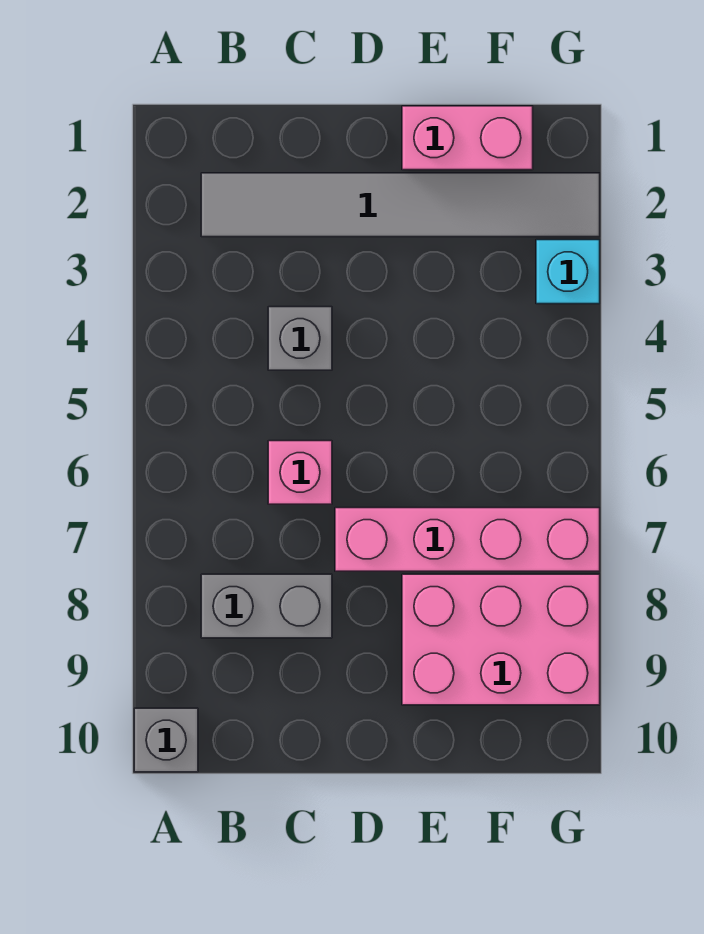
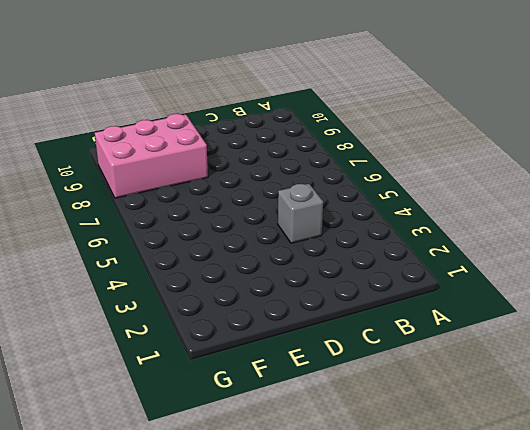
none -> grey 1x1 brick [134,708,198,772]
none -> grey 1x6 tile [201,173,600,237]

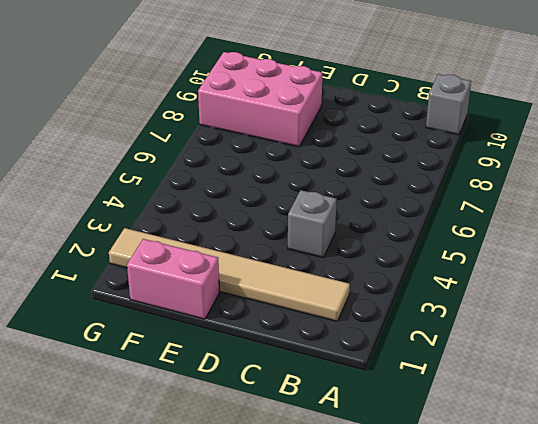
tan 1x6 tile [109,228,350,321] -> grey 1x6 tile [201,173,600,237]
none -> grey 1x2 brick [201,574,332,638]
none -> pink 1x1 brick [268,441,332,504]

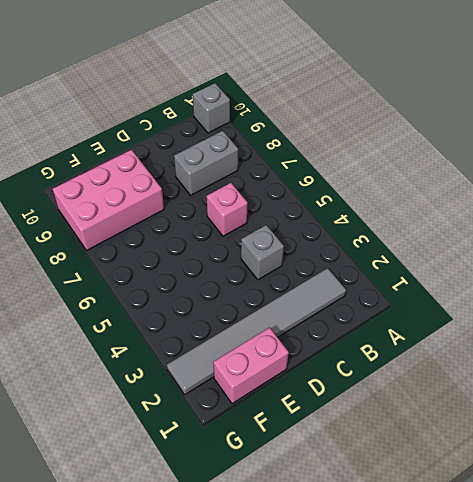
none -> pink 1x4 brick [335,508,600,571]
none -> cyan 1x1 brick [536,240,600,304]

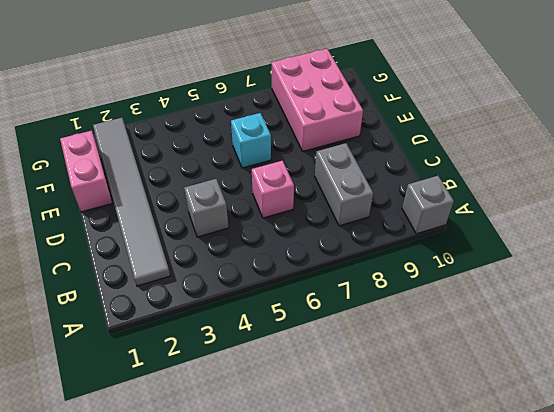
cyan 1x1 brick [231,113,271,168] -> cyan 1x1 brick moved to [536,240,600,304]
none -> pink 1x4 brick [335,508,600,571]

